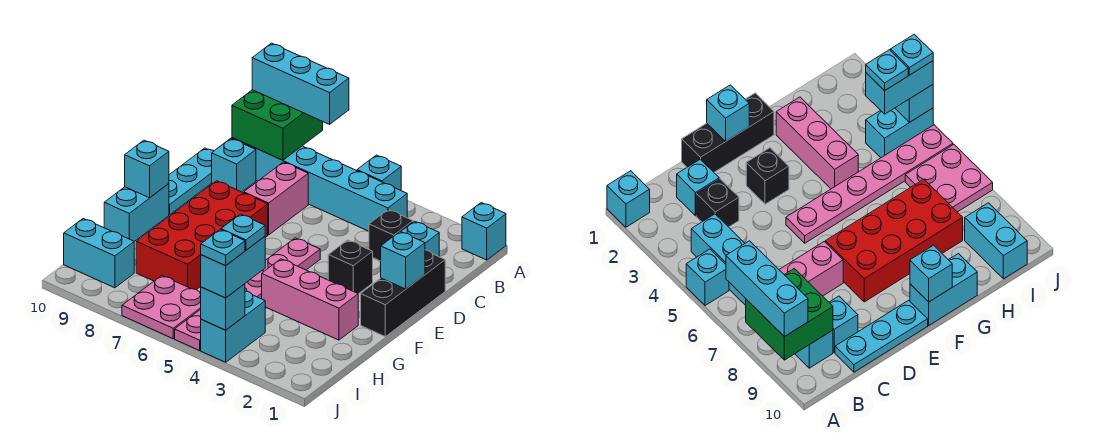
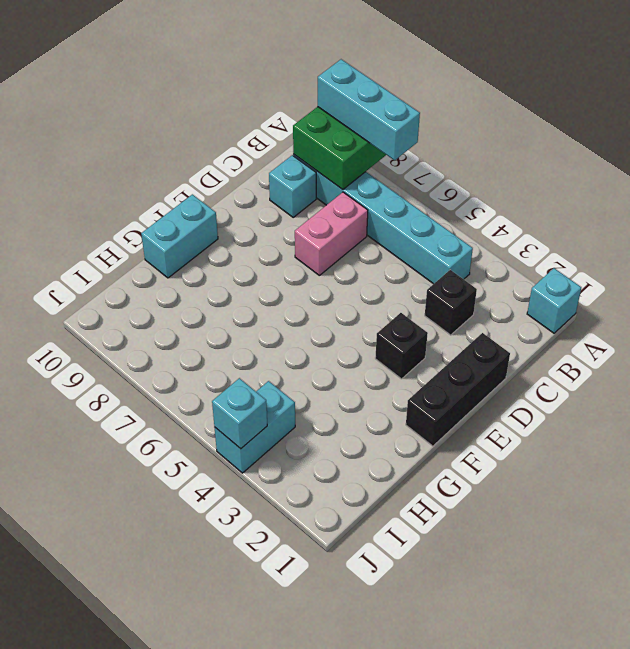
none -> cyan 1x1 brick [357,155,401,190]
none -> cyan 1x1 brick [401,221,439,257]
none -> cyan 1x3 plate [169,148,213,215]

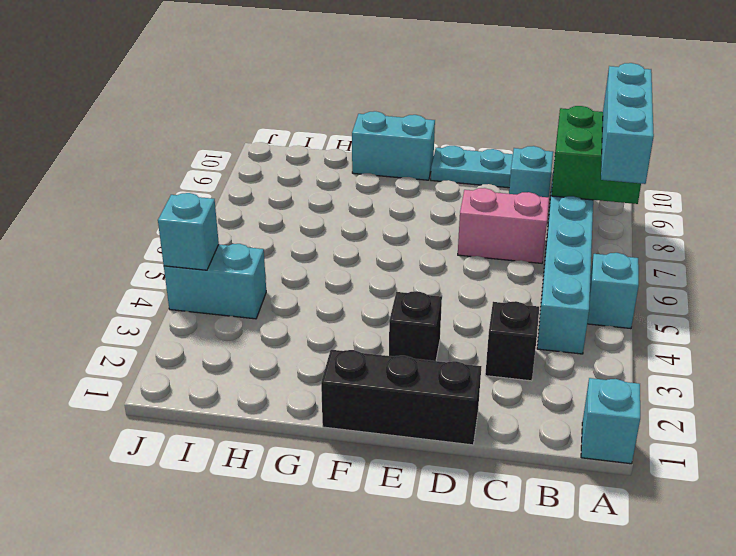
none -> cyan 1x1 brick [401,221,439,257]
none -> pink 1x6 plate [175,238,320,351]
none -> red 2x4 brick [136,181,268,290]

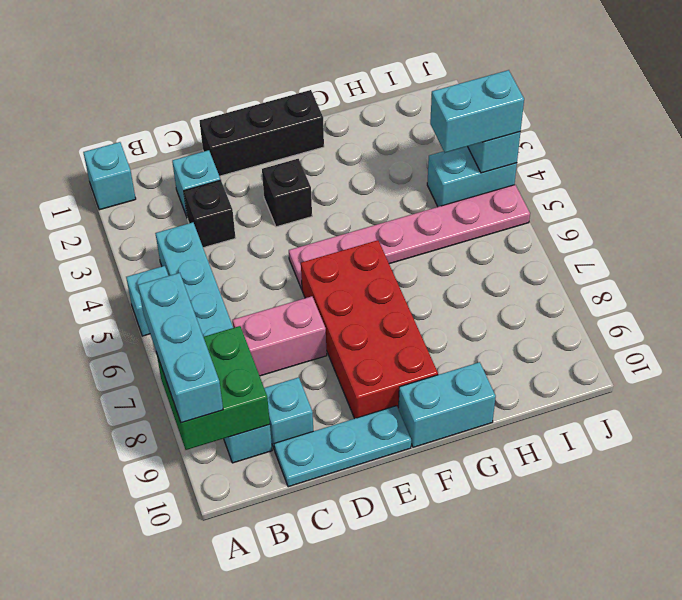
red 2x4 brick [301,240,438,419] -> red 2x4 brick turned to [136,181,268,290]
none -> pink 1x3 brick [262,259,358,340]
none -> pink 2x2 plate [122,276,201,338]
none -> cyan 1x2 brick [64,219,134,288]

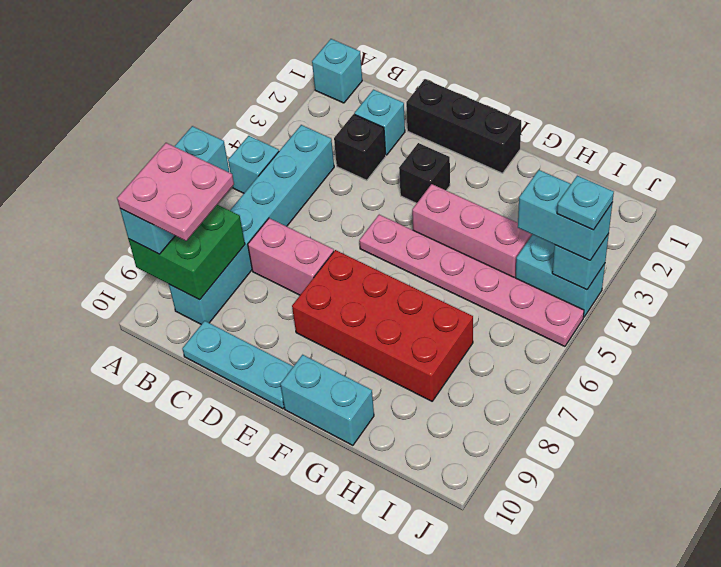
pink 2x2 plate [117,143,234,241] -> pink 2x2 plate moved to [122,276,201,338]
pink 1x3 brick [412,184,532,278] -> pink 1x3 brick turned to [262,259,358,340]
none -> cyan 1x1 brick [212,139,256,192]
none -> cyan 1x2 brick [64,219,134,288]
none -> cyan 1x1 brick [381,232,425,289]

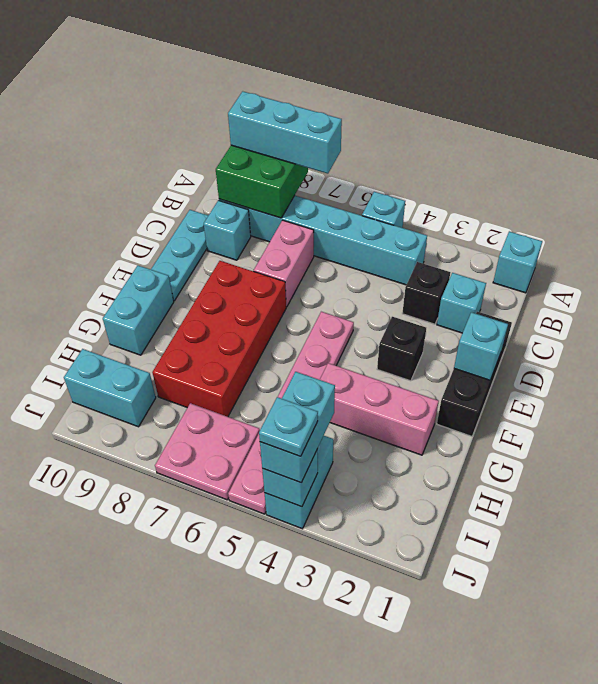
none -> cyan 1x1 brick [125,140,169,198]
none -> cyan 1x1 plate [221,214,265,250]

